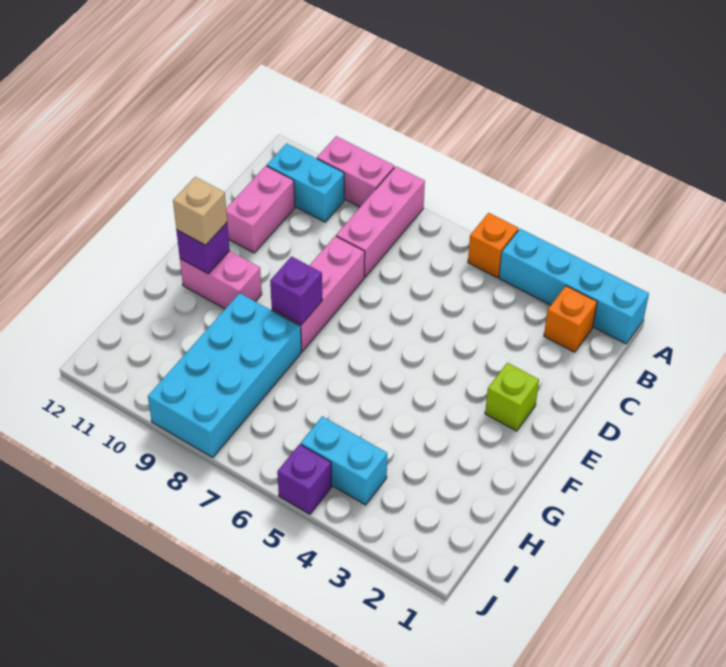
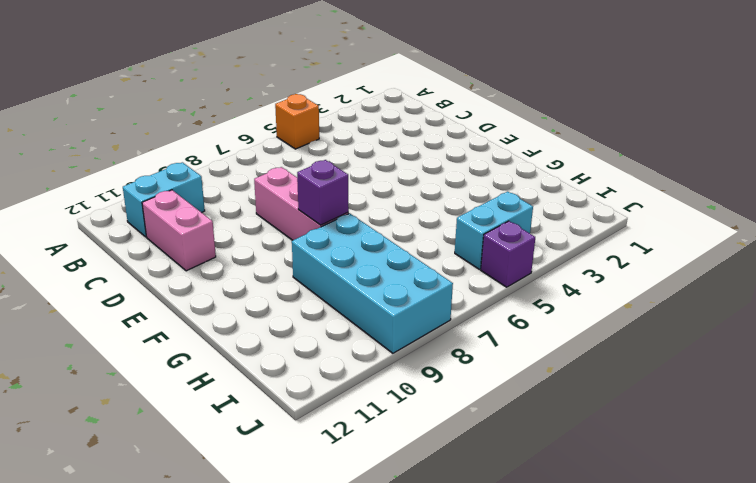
none -> cyan 1x4 brick [499,229,649,344]
none -> pink 1x3 brick [336,166,425,277]
none -> pink 1x2 brick [317,136,394,207]

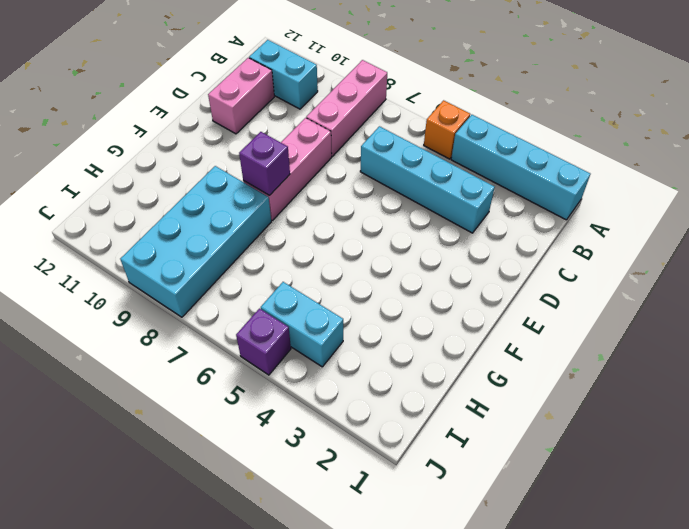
cyan 1x4 brick [360,126,495,233] -> none
none -> pink 1x2 brick [317,136,394,207]
none -> orange 1x1 brick [544,286,597,352]
none -> lime 1x1 brick [485,363,539,431]

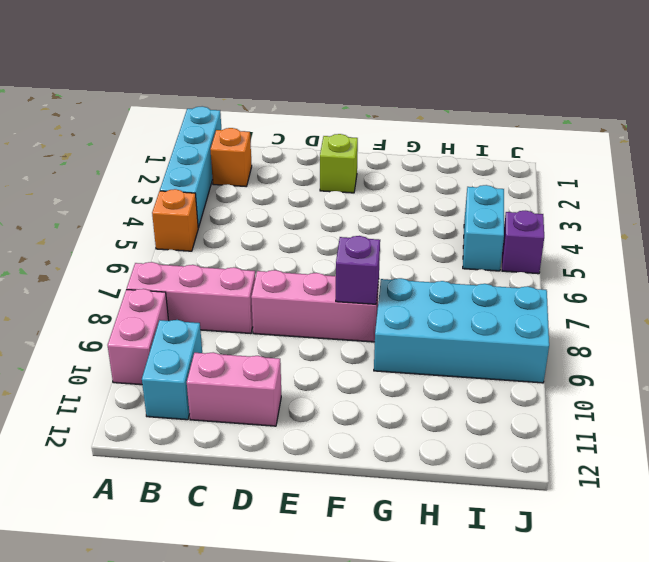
none -> pink 1x2 brick [180,251,262,309]
none -> purple 1x1 brick [176,223,230,274]
none -> tan 1x1 brick [173,177,227,245]

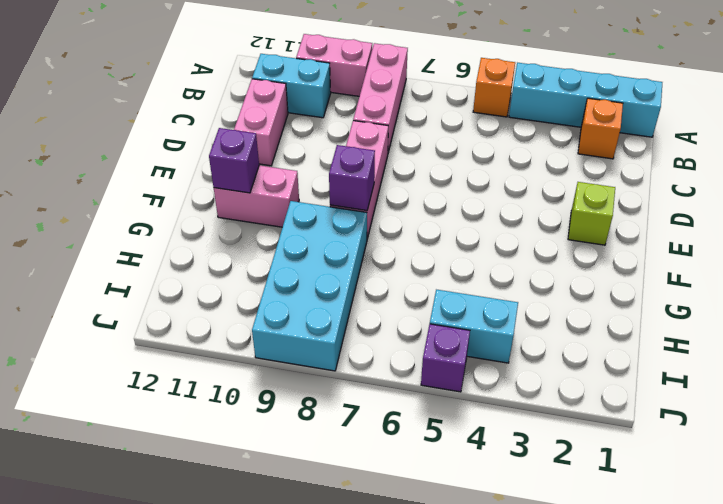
none -> tan 1x1 brick [173,177,227,245]

